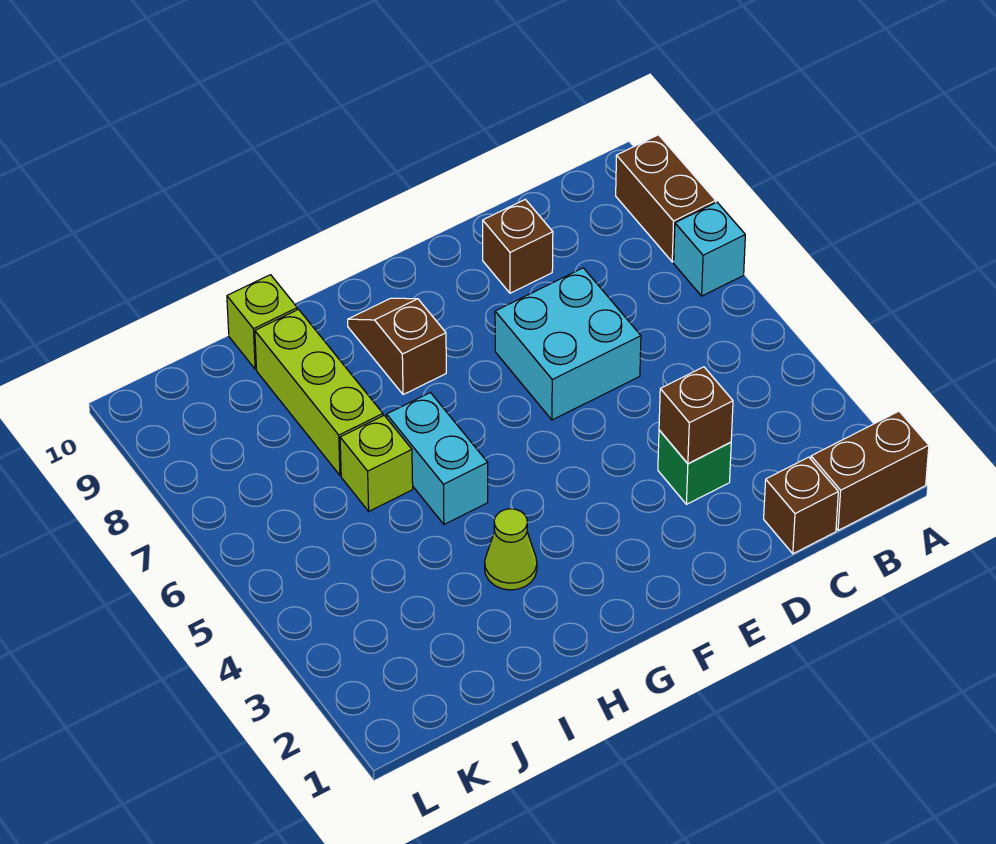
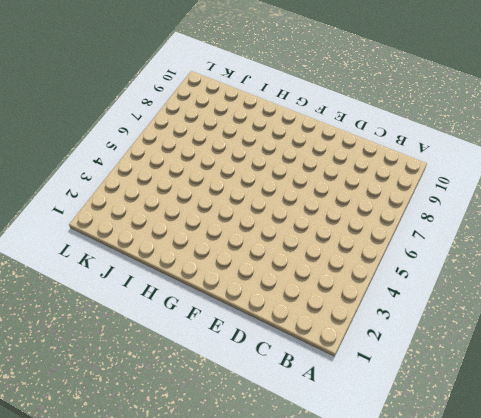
none -> brown 1x2 brick [811,411,929,530]
none -> cyan 1x1 brick [674,202,745,296]
none -> brown 1x2 brick [616,135,716,262]

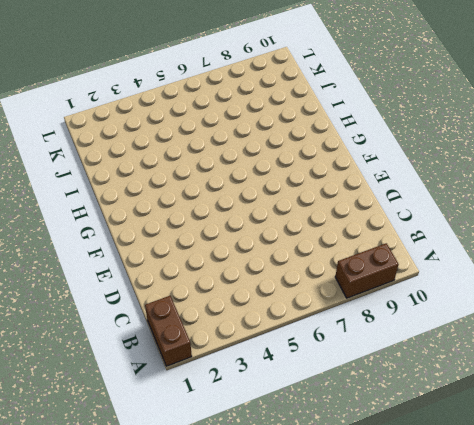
none -> cyan 1x1 brick [674,202,745,296]
none -> brown 1x1 brick [764,457,838,554]
none -> green 1x1 brick [658,430,731,504]

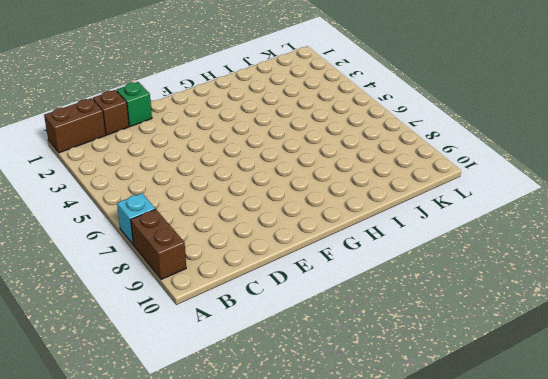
green 1x1 brick [116,82,152,127] -> green 1x1 brick moved to [658,430,731,504]
none -> cyan 2x2 brick [495,268,641,420]
none -> brown 1x1 brick [483,199,553,293]
none -> brown 1x2 slope [348,298,446,395]

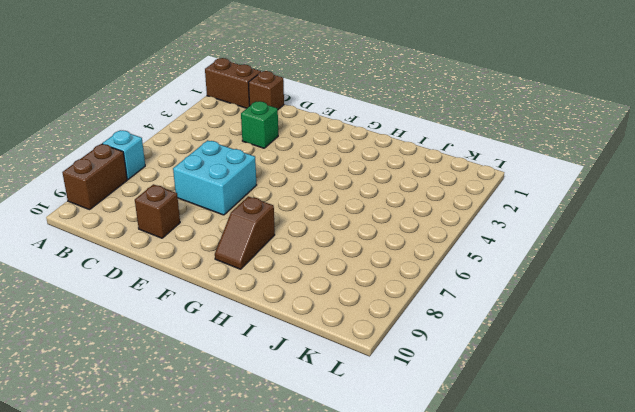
none -> lime 1x1 cone [485,509,537,590]
none -> cyan 1x2 brick [387,393,488,524]
none -> lime 1x1 brick [340,415,413,511]

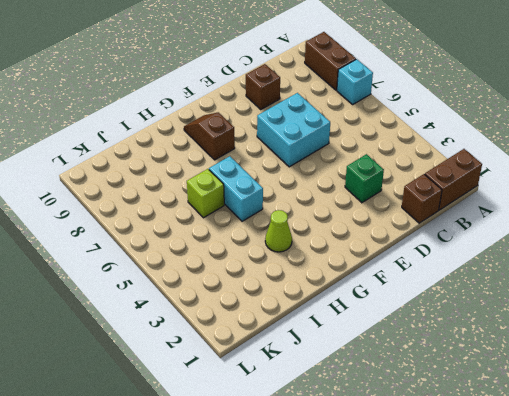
none -> lime 1x3 brick [255,309,383,475]
none -> lime 1x1 brick [227,275,297,369]
none -> brown 1x1 brick [659,367,733,464]

